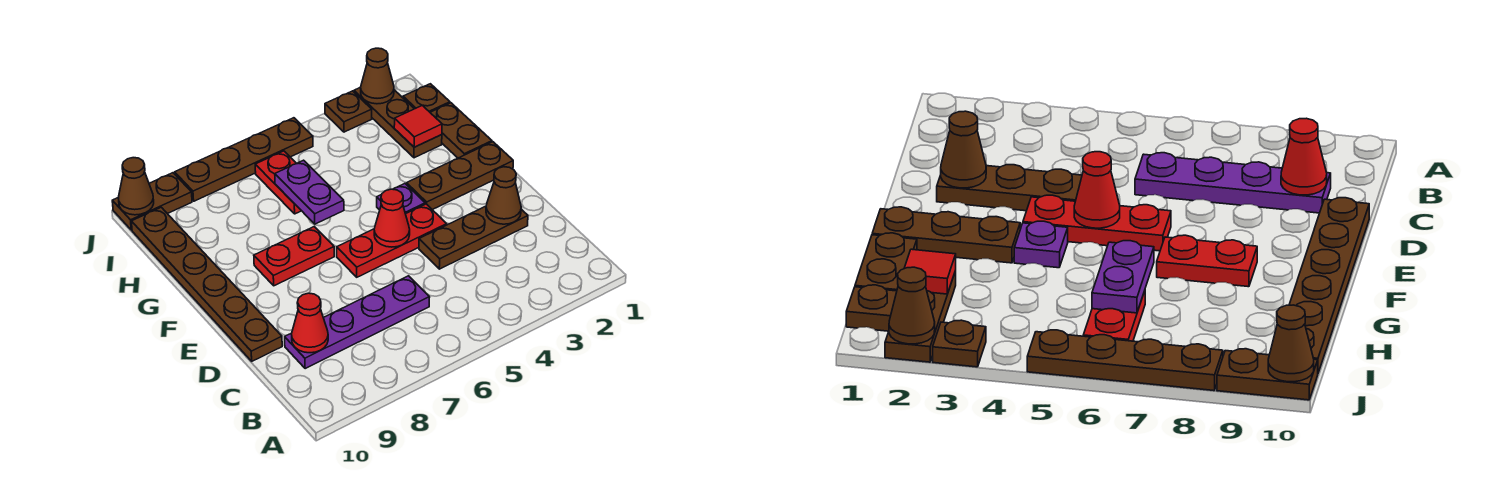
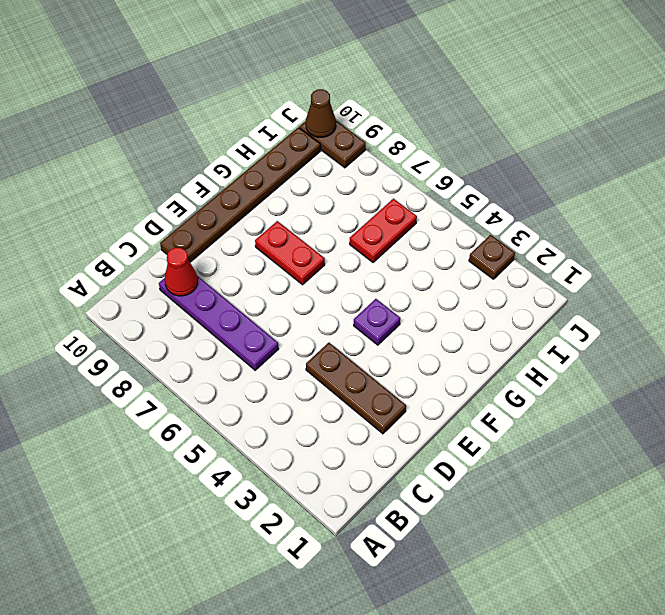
none -> red 1x3 plate [337,204,447,277]
none -> brown 1x3 plate [406,142,513,210]
none -> brown 1x2 plate [430,103,492,158]

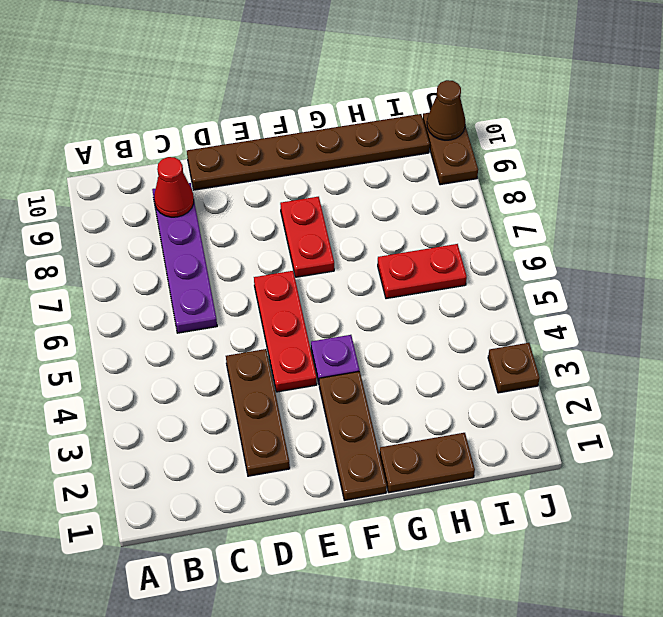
none -> brown 1x3 plate [354,87,442,158]
none -> brown 1x1 plate [403,84,450,112]
none -> brown 1x4 plate [175,118,313,201]

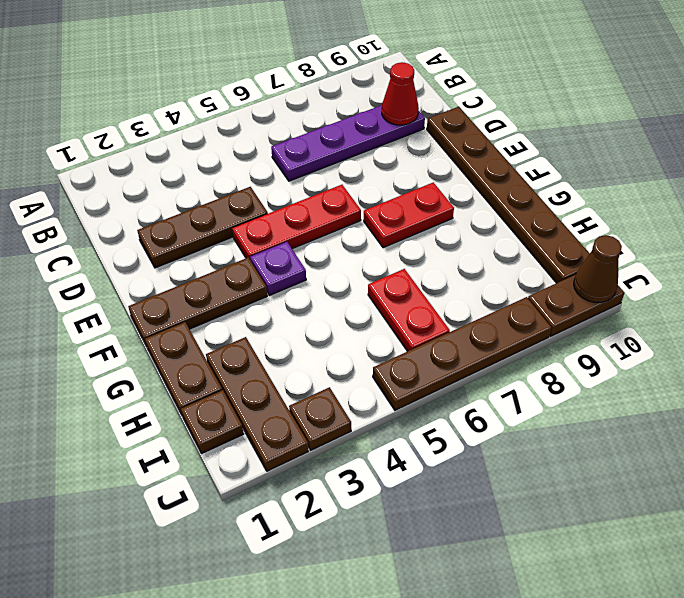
none -> brown 1x1 cone [486,167,521,224]
none -> red 1x1 cone [374,189,410,247]
none -> purple 1x2 plate [275,160,344,224]

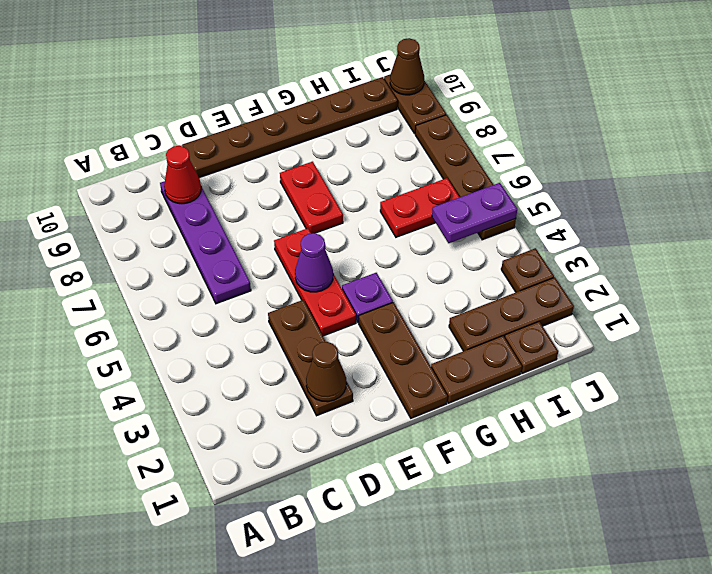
purple 1x1 cone [295,233,333,292] -> red 1x1 cone [374,189,410,247]
purple 1x2 plate [432,183,517,243] -> purple 1x2 plate moved to [275,160,344,224]
none -> red 1x1 tile [394,105,442,147]
none -> brown 1x1 cone [361,48,394,104]

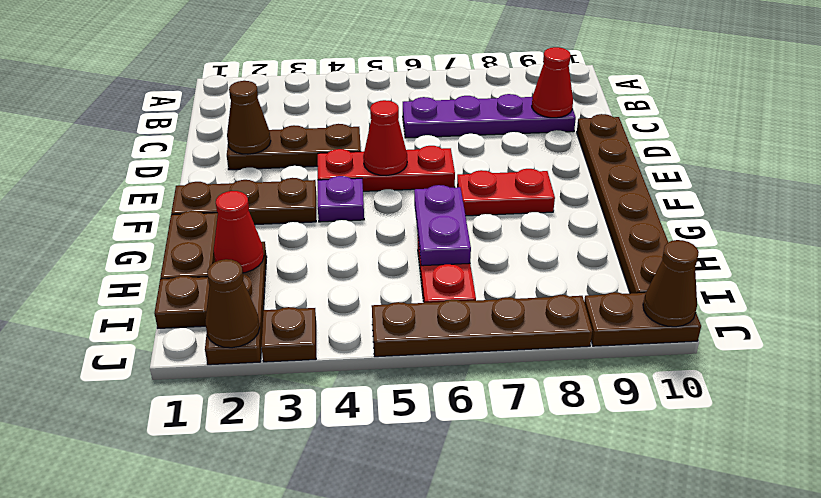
red 1x1 cone [214,191,264,273] -> red 1x1 tile [394,105,442,147]

